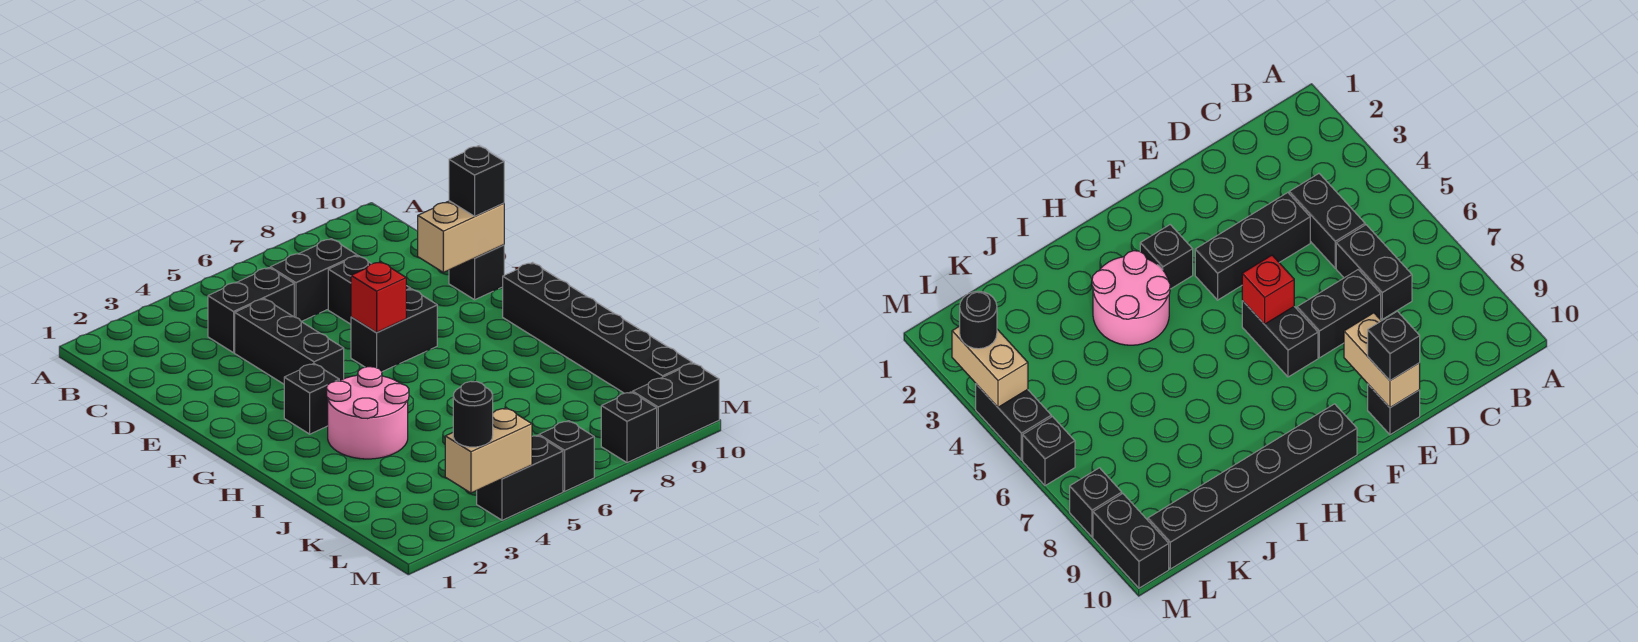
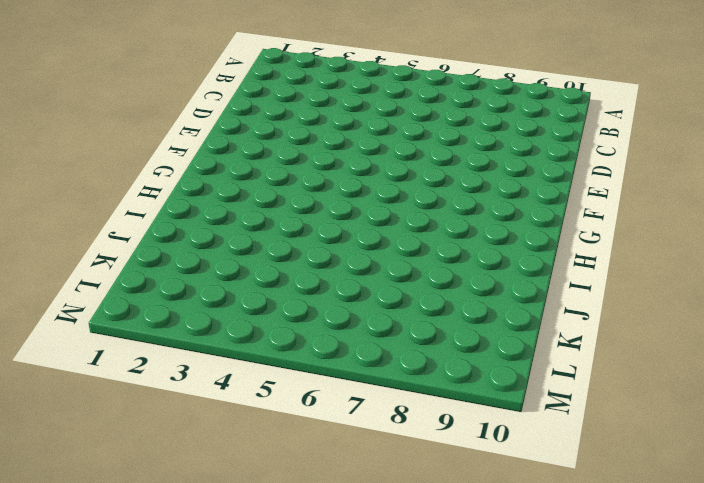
none -> black 1x2 brick [208,268,294,353]
none -> black 1x2 brick [270,239,357,322]
none -> black 1x3 brick [235,299,344,384]

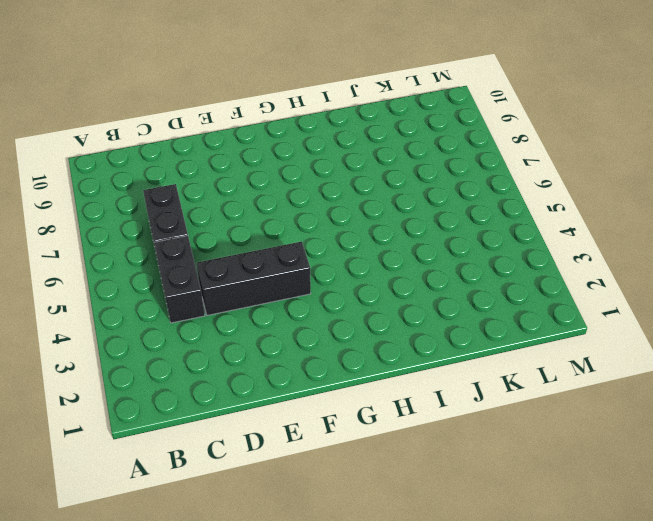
none -> black 1x2 brick [328,256,411,324]
none -> black 1x1 brick [449,245,504,300]
none -> black 1x2 brick [351,289,437,372]

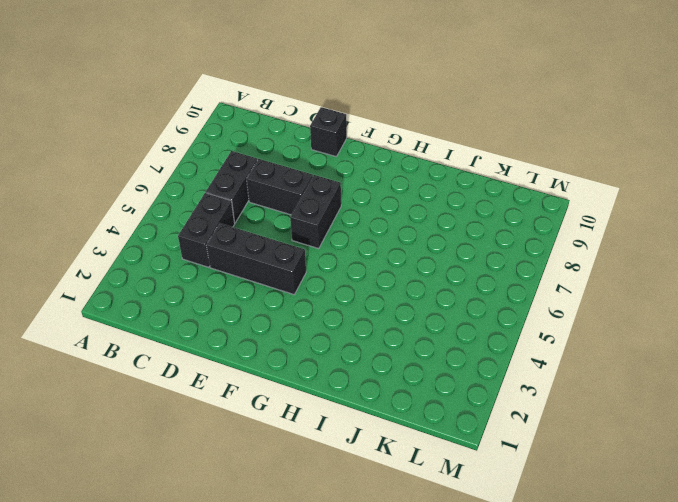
none -> black 1x1 brick [284,364,339,434]
none -> black 1x6 brick [503,263,692,393]
none -> pink 2x2 round brick [327,367,409,459]

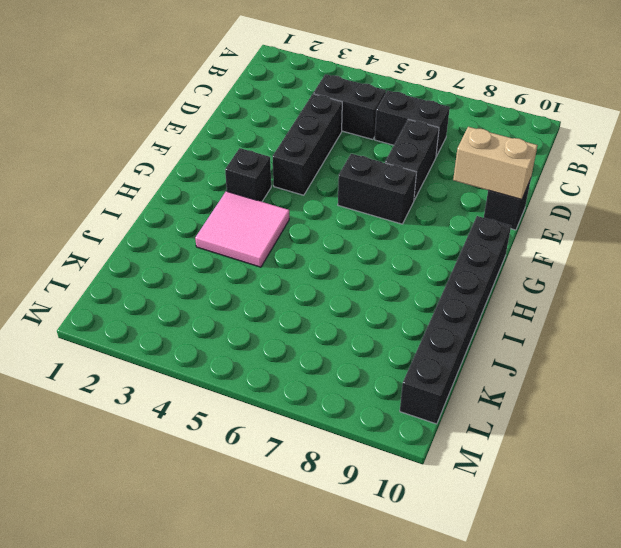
pink 2x2 tile [195,191,289,267] -> pink 2x2 round brick [327,367,409,459]
none -> black 1x2 brick [477,435,563,520]
none -> black 1x1 brick [539,421,594,491]
none -> black 1x1 brick [601,392,657,463]

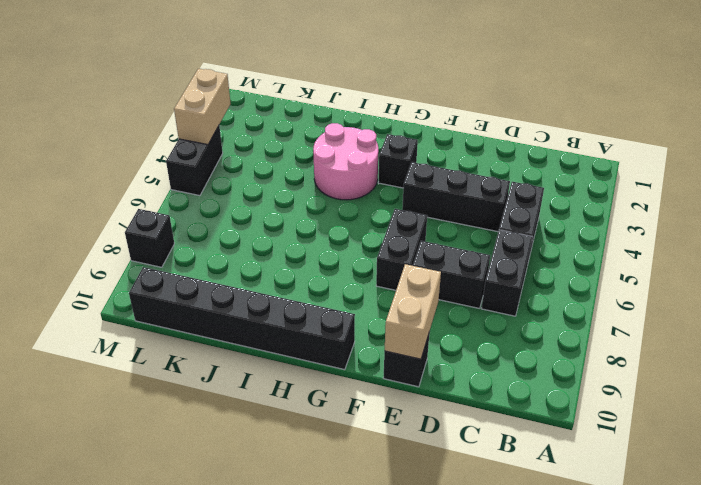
none -> black 1x1 brick [539,421,594,491]
none -> black 1x2 brick [633,363,719,448]
none -> red 1x1 brick [351,262,406,333]

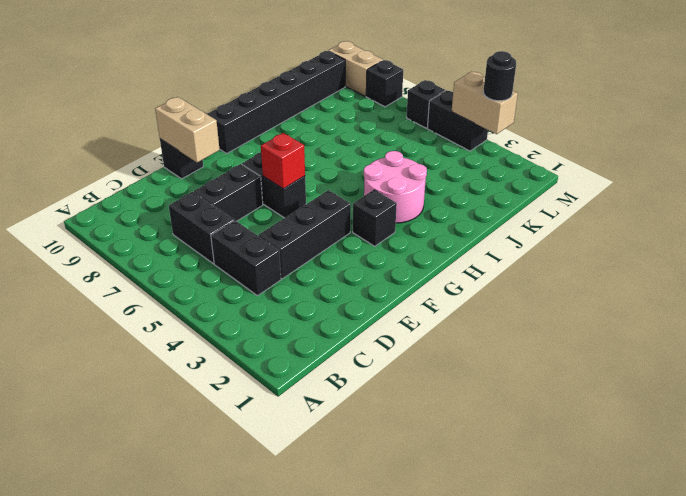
tan 1x2 brick [328,41,383,96] -> black 1x2 brick [633,363,719,448]
none -> black 1x1 brick [449,146,504,216]

